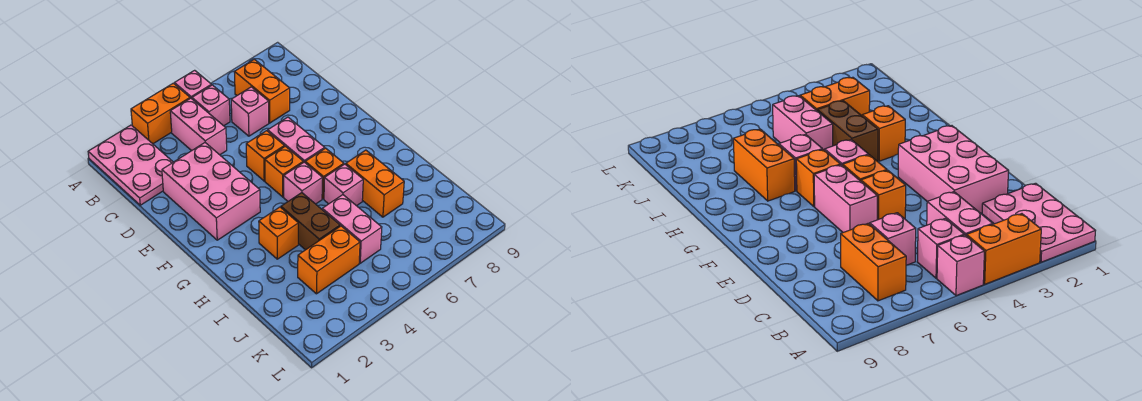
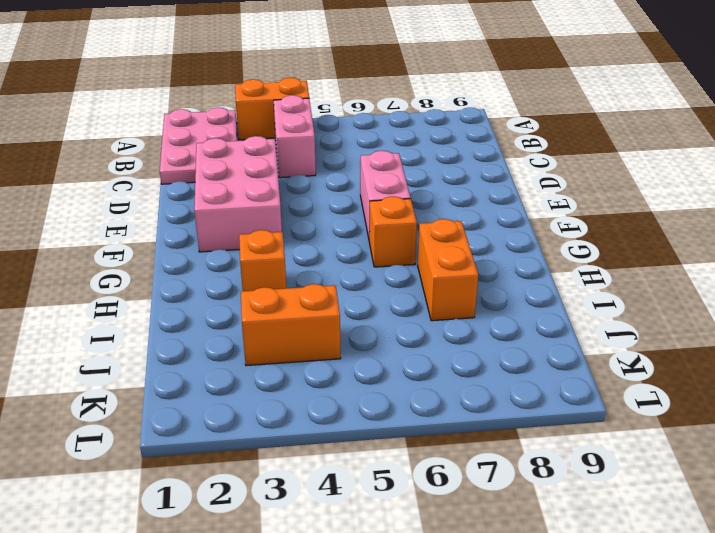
none -> pink 1x1 brick [174,70,211,99]
none -> pink 1x1 brick [192,85,230,126]
none -> orange 1x2 brick [234,59,290,123]

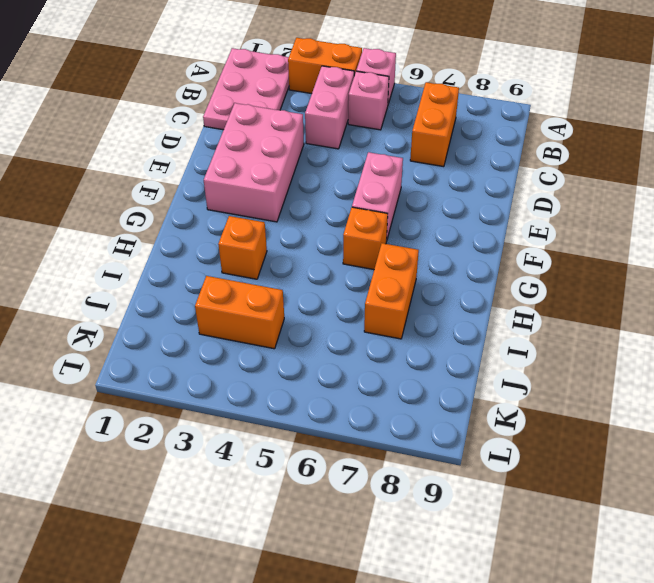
none -> pink 1x1 brick [231,87,269,136]
none -> orange 1x1 brick [246,131,284,181]
none -> orange 1x1 brick [265,146,303,197]

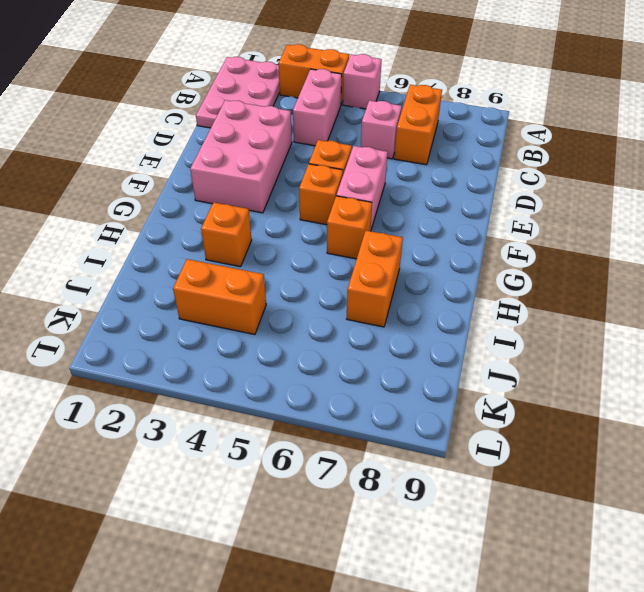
none -> pink 1x1 brick [192,85,230,126]
none -> pink 1x1 brick [284,162,323,204]
none -> brown 1x2 brick [281,193,340,250]

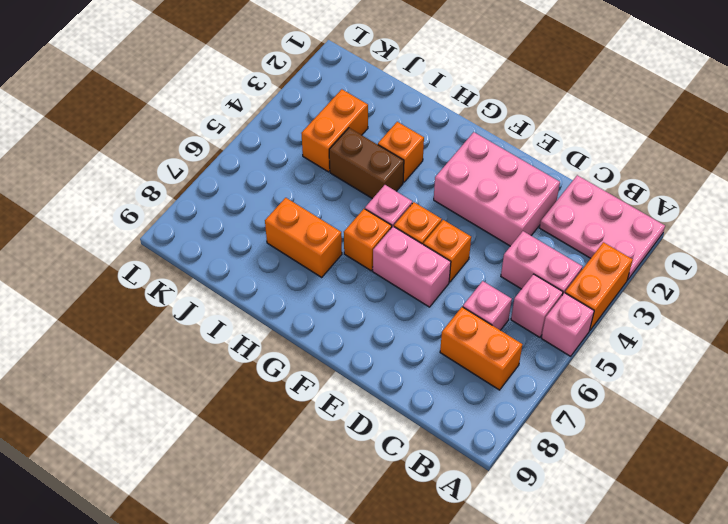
none -> pink 1x1 brick [324,164,363,206]
none -> pink 1x2 brick [322,195,382,263]

